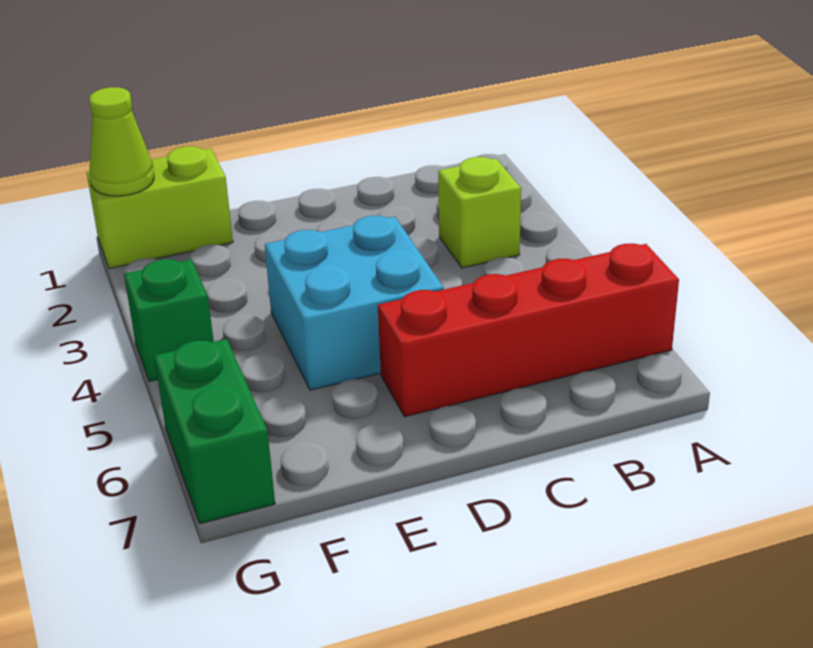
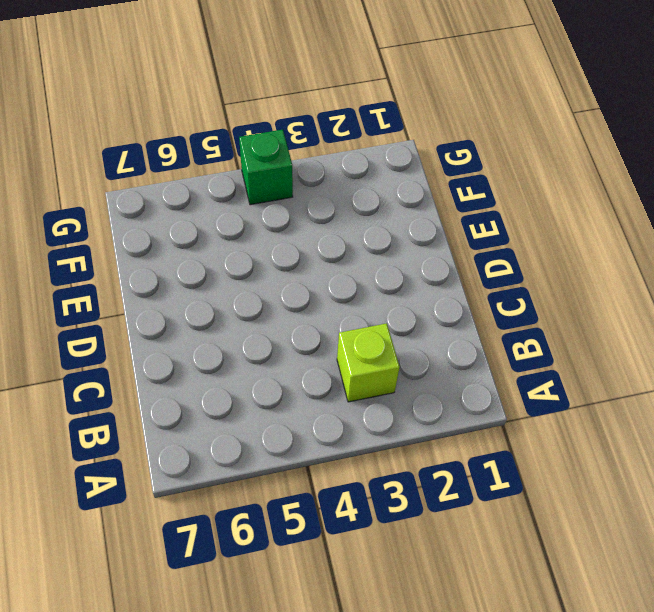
none -> red 1x4 brick [378,243,679,417]
none -> cyan 2x2 brick [265,216,444,390]

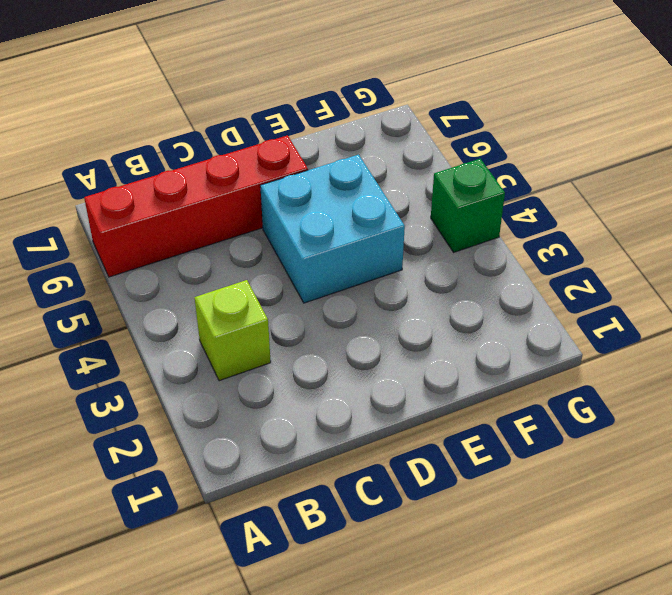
none -> lime 1x2 brick [86,146,233,269]
none -> green 1x2 brick [154,339,275,524]

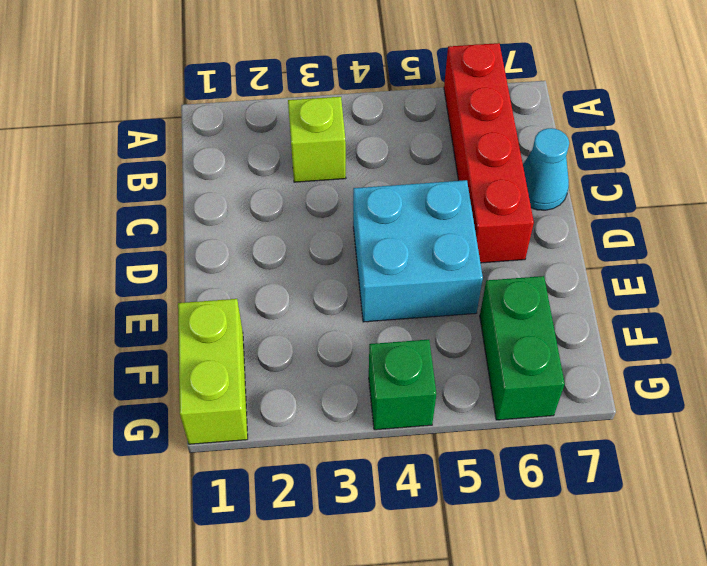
cyan 1x1 cone [523,128,569,210] -> none
green 1x2 brick [480,276,565,420] -> green 1x2 brick turned to [154,339,275,524]
none -> lime 1x1 cone [89,87,154,196]

